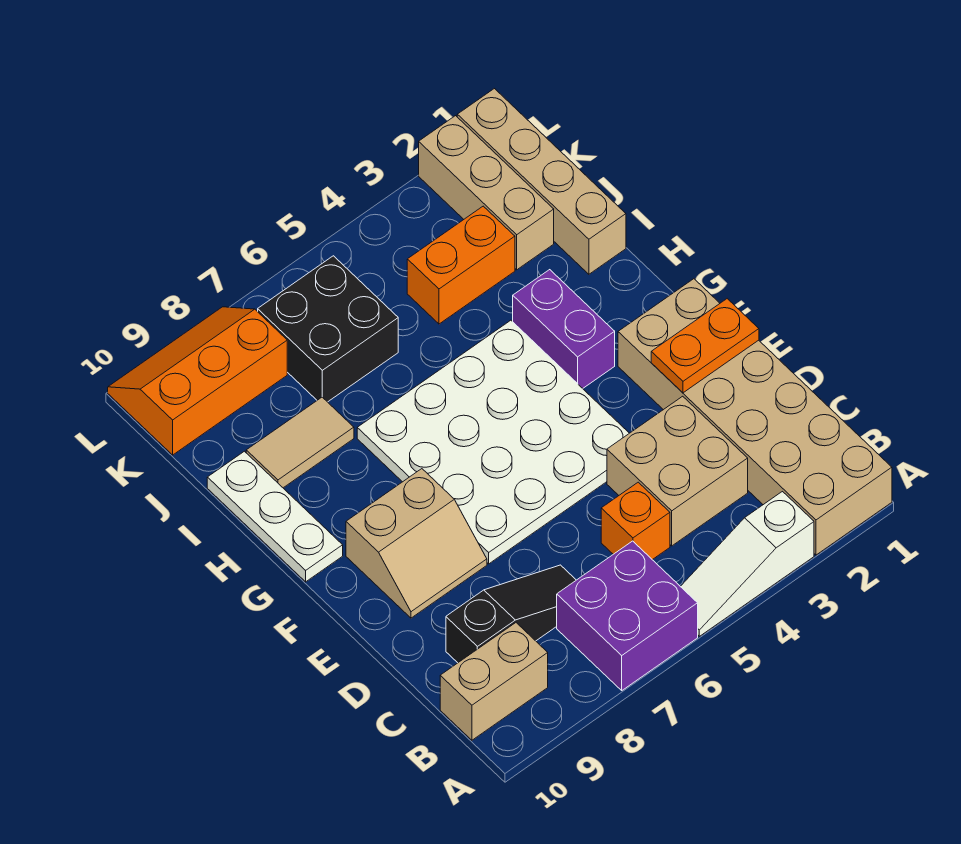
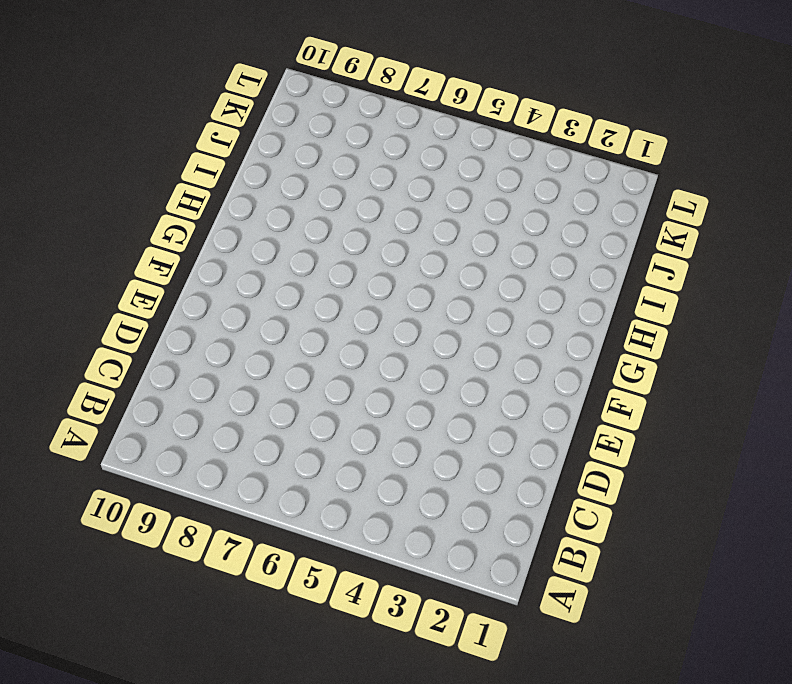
none -> tan 2x6 brick [618,279,892,555]
none -> white 1x3 slope [680,492,814,636]
none -> purple 2x2 brick [557,541,698,690]

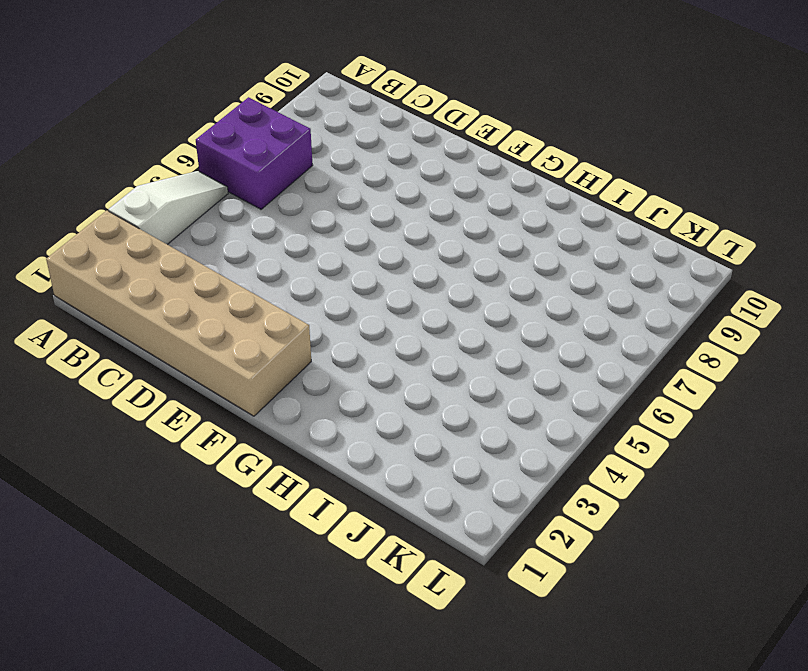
none -> tan 1x2 brick [440,623,548,740]
none -> tan 2x2 brick [607,396,748,546]
none -> orange 1x1 brick [601,482,670,560]

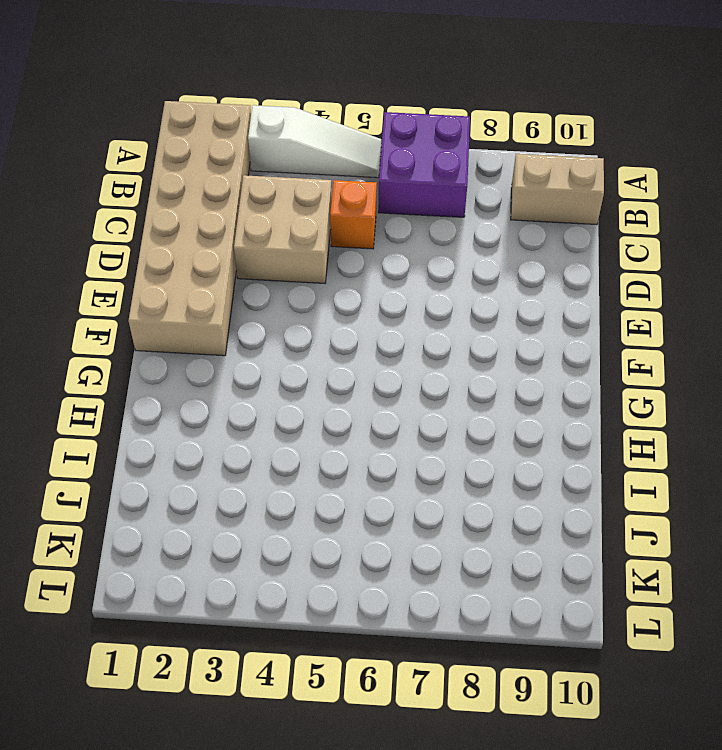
none -> black 1x3 slope [446,565,576,663]
none -> white 4x4 plate [357,320,629,564]
none -> tan 2x2 slope [346,469,487,618]

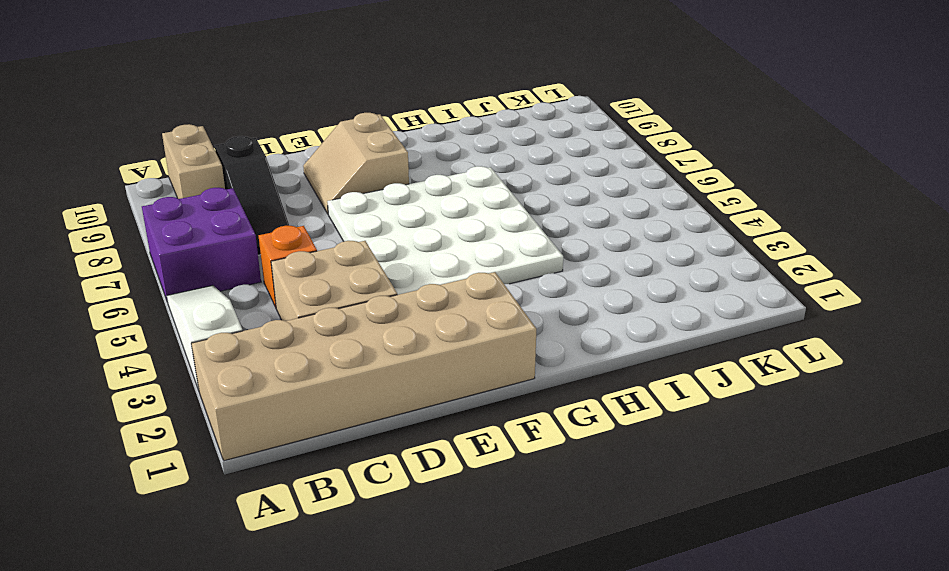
none -> purple 1x2 brick [513,270,615,388]
none -> white 1x3 plate [207,451,343,582]
none -> tan 1x4 brick [457,89,626,274]

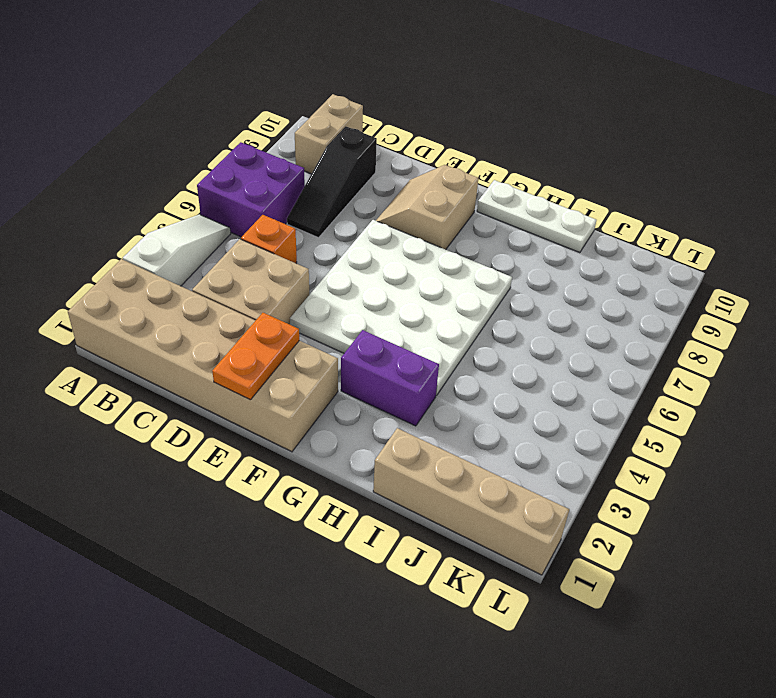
none -> tan 1x2 tile [246,397,354,488]
none -> tan 1x3 brick [419,116,554,270]
none -> orange 1x2 brick [407,206,515,324]

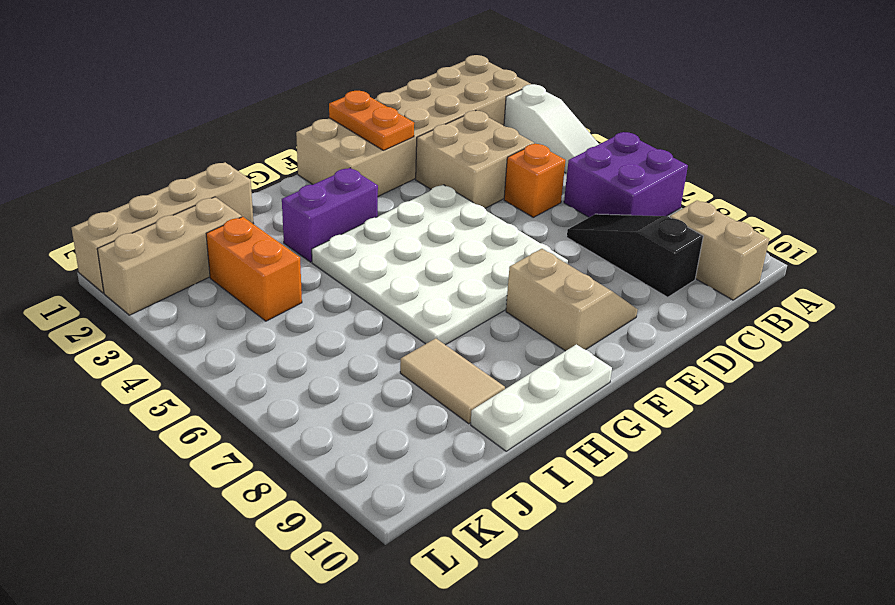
none -> black 2x2 brick [258,256,398,402]
none -> orange 2x3 slope [108,307,287,455]

